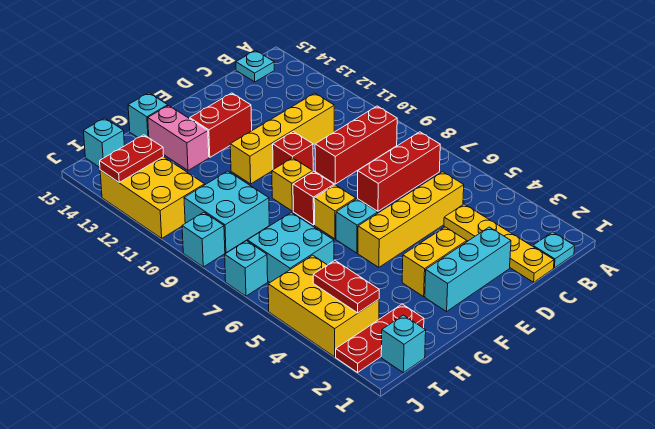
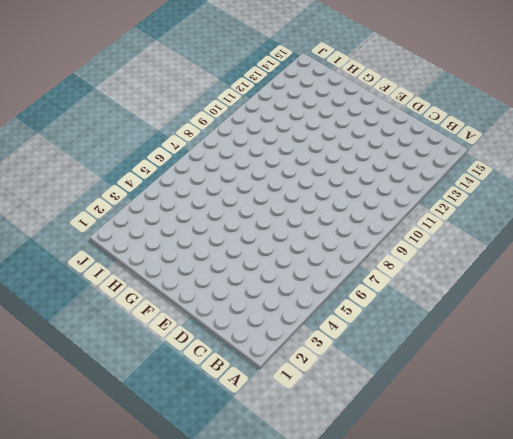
none -> cyan 1x1 plate [533,232,575,268]
none -> red 1x3 brick [358,132,440,211]
none -> red 1x3 brick [315,106,397,184]

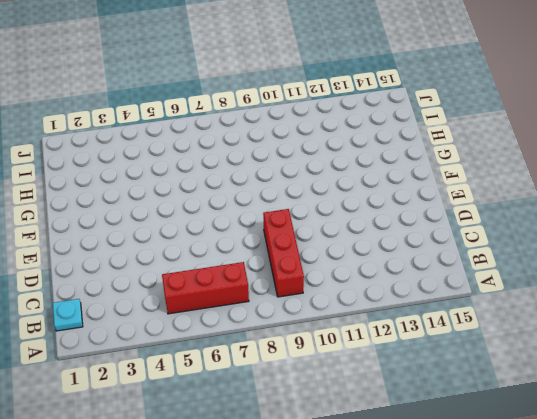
red 1x3 brick [162,262,249,314] -> red 1x3 brick turned to [358,132,440,211]
none -> cyan 1x1 plate [236,51,274,82]
none -> yellow 1x4 plate [444,204,554,282]
none -> yellow 1x4 brick [358,172,464,267]

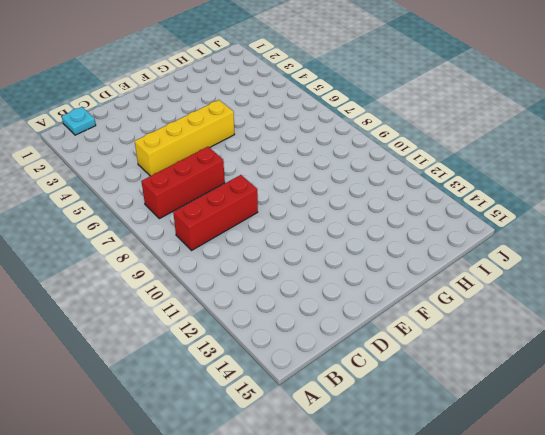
none -> cyan 1x1 plate [236,51,274,82]
none -> yellow 1x4 plate [444,204,554,282]
none -> yellow 1x4 brick [230,93,334,184]

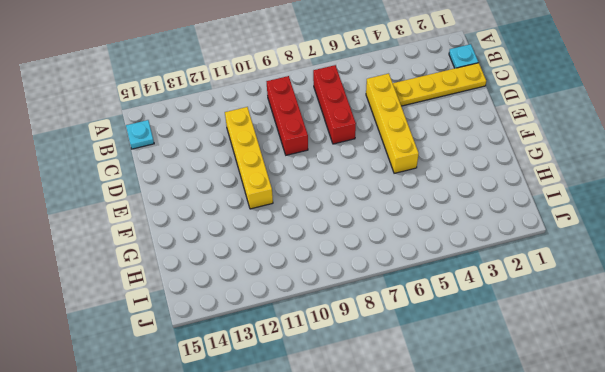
none -> cyan 1x3 brick [425,227,511,311]
none -> yellow 1x2 brick [402,227,467,297]
none -> red 1x1 brick [273,132,313,171]

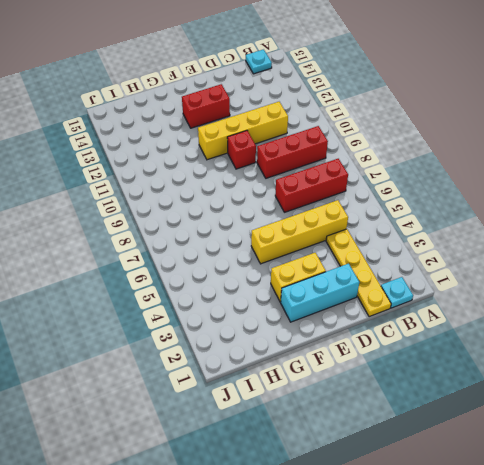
none -> cyan 1x1 brick [336,199,378,253]
none -> yellow 1x1 brick [314,185,356,239]
none -> red 1x1 brick [293,171,334,225]

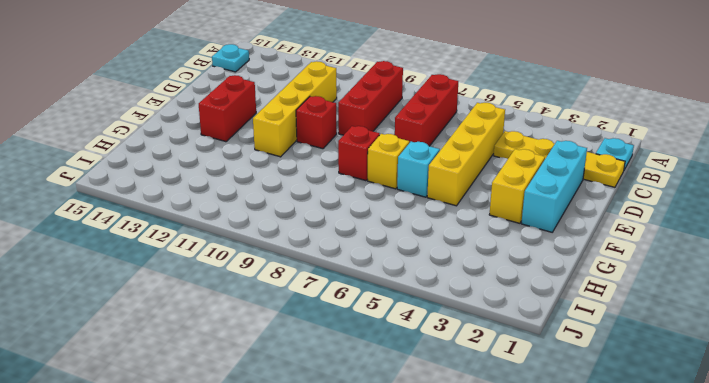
none -> yellow 1x1 brick [272,158,313,211]
none -> pink 1x2 brick [148,106,209,170]
none -> cyan 1x1 brick [128,93,168,138]

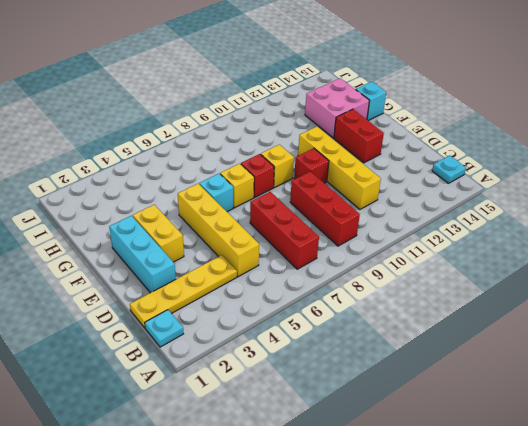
pink 2x2 brick [305,78,369,138] -> pink 1x2 brick [148,106,209,170]
none -> red 1x3 plate [336,304,424,372]
none -> cyan 2x2 brick [248,212,334,282]
none -> cyan 2x2 brick [184,171,269,253]

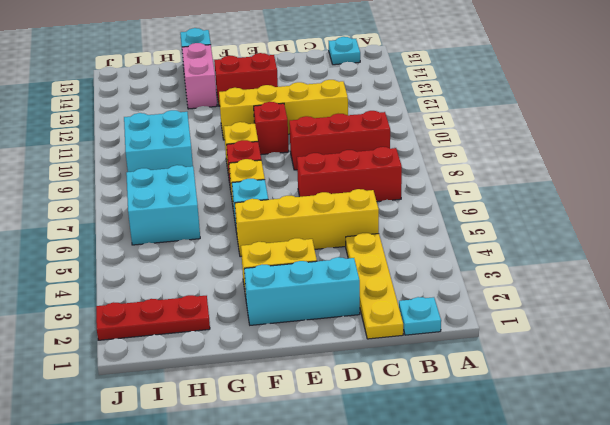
none -> cyan 1x1 brick [381,315,426,373]
none -> yellow 2x3 brick [268,255,379,357]
none -> yellow 2x3 brick [100,157,205,238]

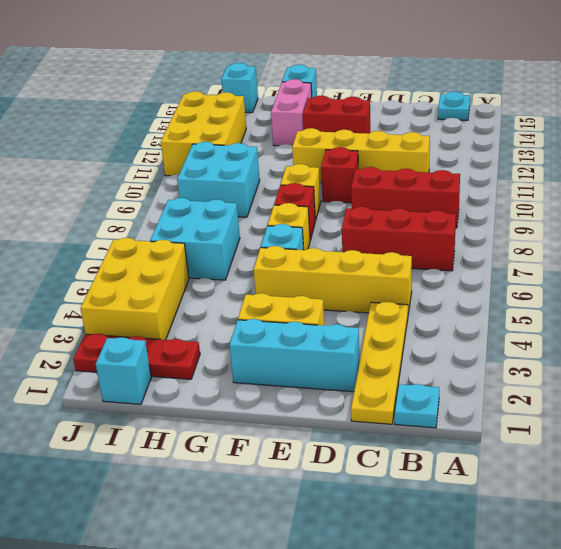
none -> cyan 1x1 brick [225,241,268,296]
none -> cyan 1x1 brick [182,212,225,267]
none -> red 1x2 plate [313,261,379,313]

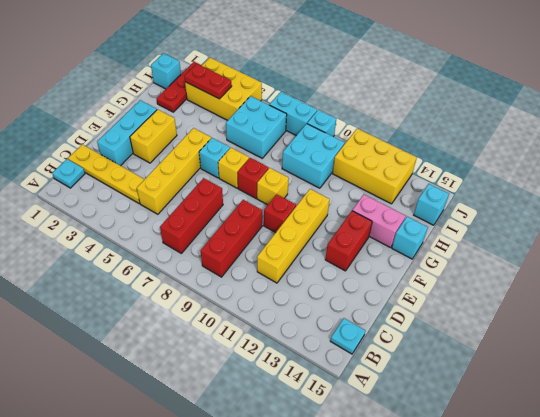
cyan 1x2 brick [269,92,317,136] -> cyan 1x1 brick [225,241,268,296]
none -> red 1x2 plate [100,135,164,182]

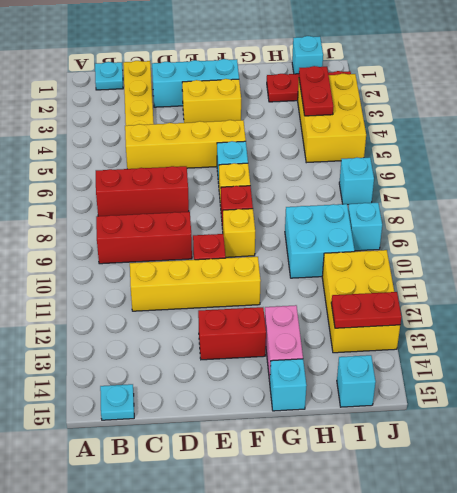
none -> cyan 2x2 brick [248,212,334,282]

